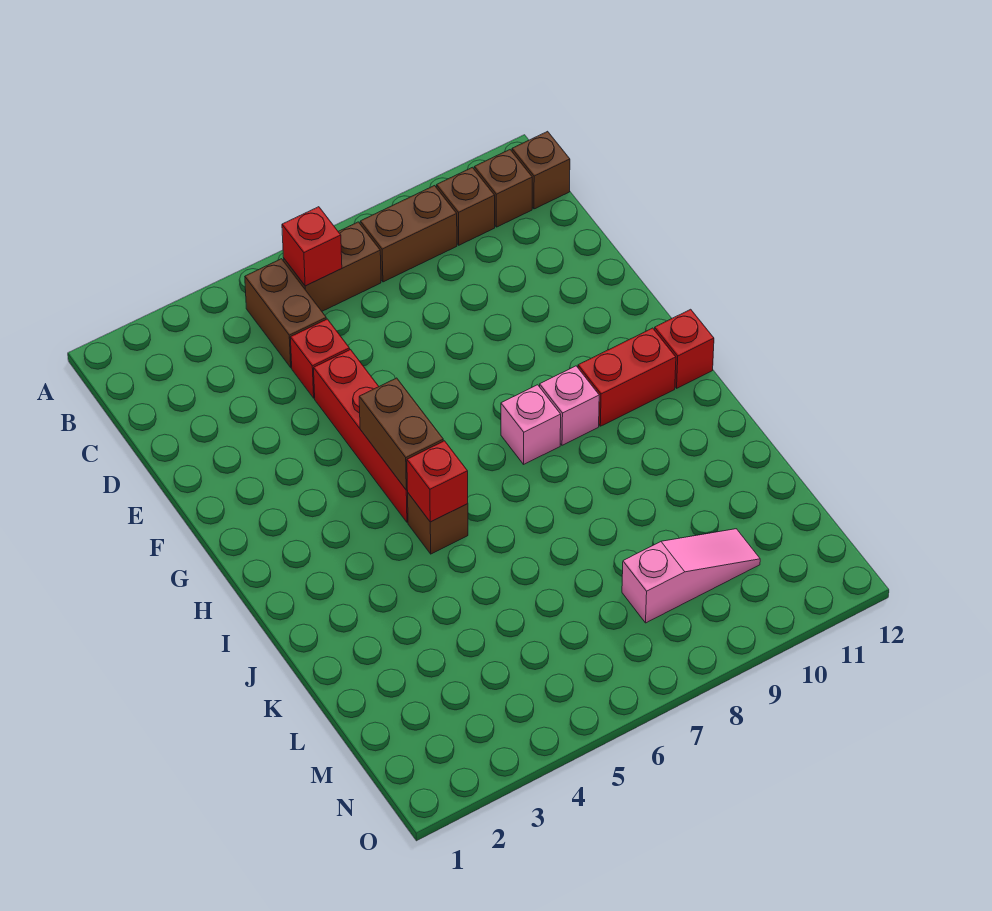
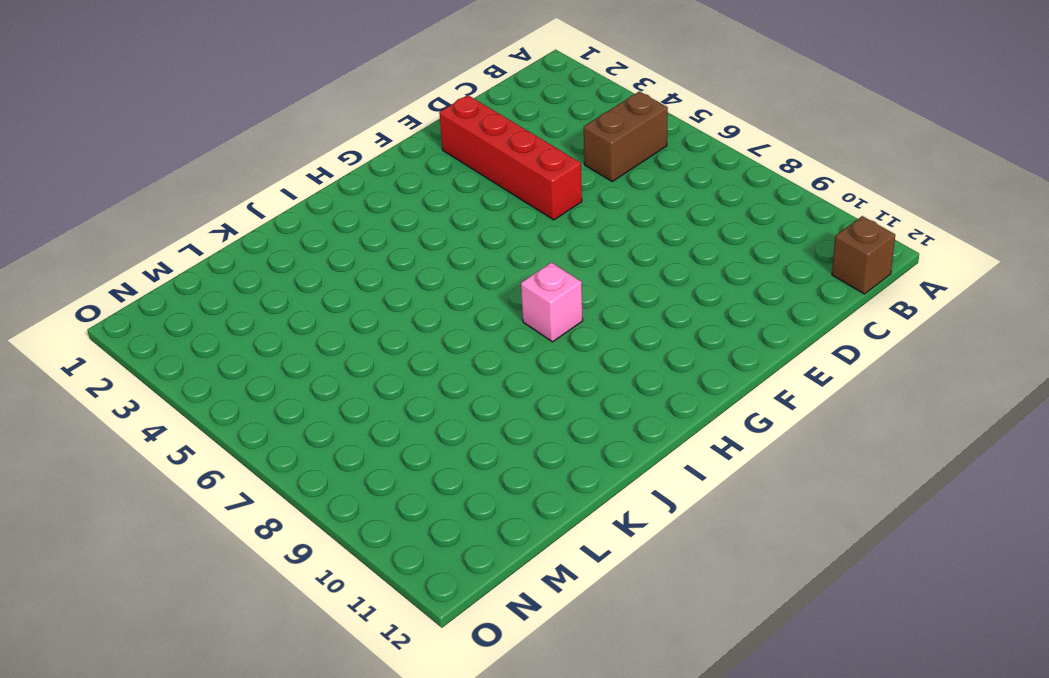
red 1x4 brick [439,95,582,220] -> red 1x4 brick turned to [314,350,408,522]
none -> brown 1x2 brick [284,222,381,311]
none -> brown 1x2 brick [360,186,457,282]
none -> brown 1x1 brick [437,167,495,245]

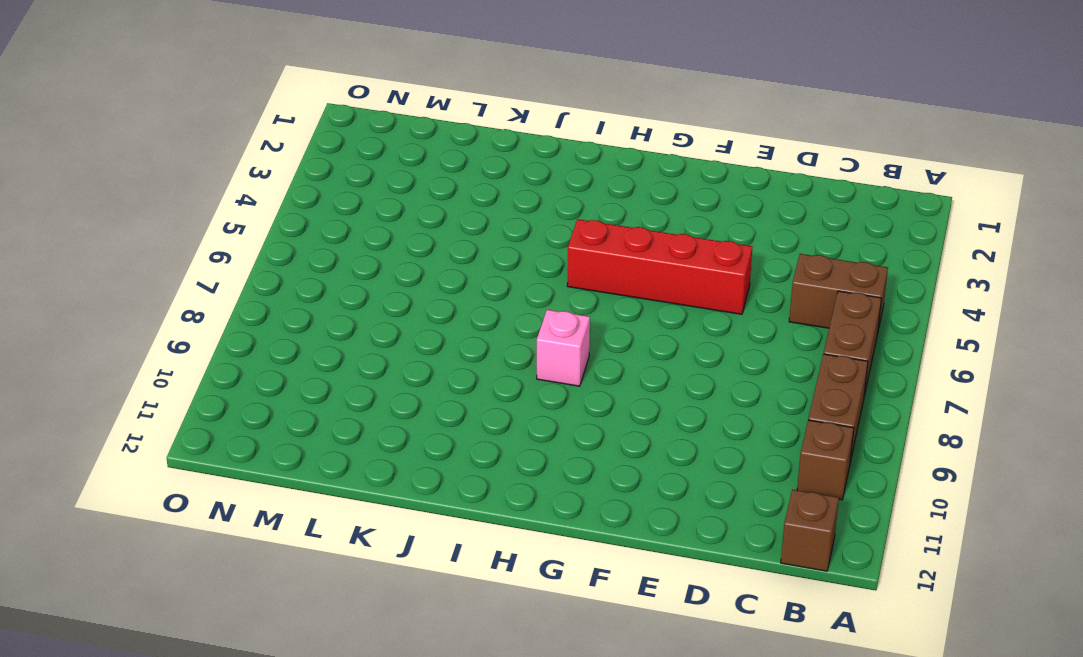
none -> brown 1x1 brick [474,150,532,227]
none -> red 1x1 brick [290,319,350,398]
none -> pink 1x1 brick [540,366,599,445]

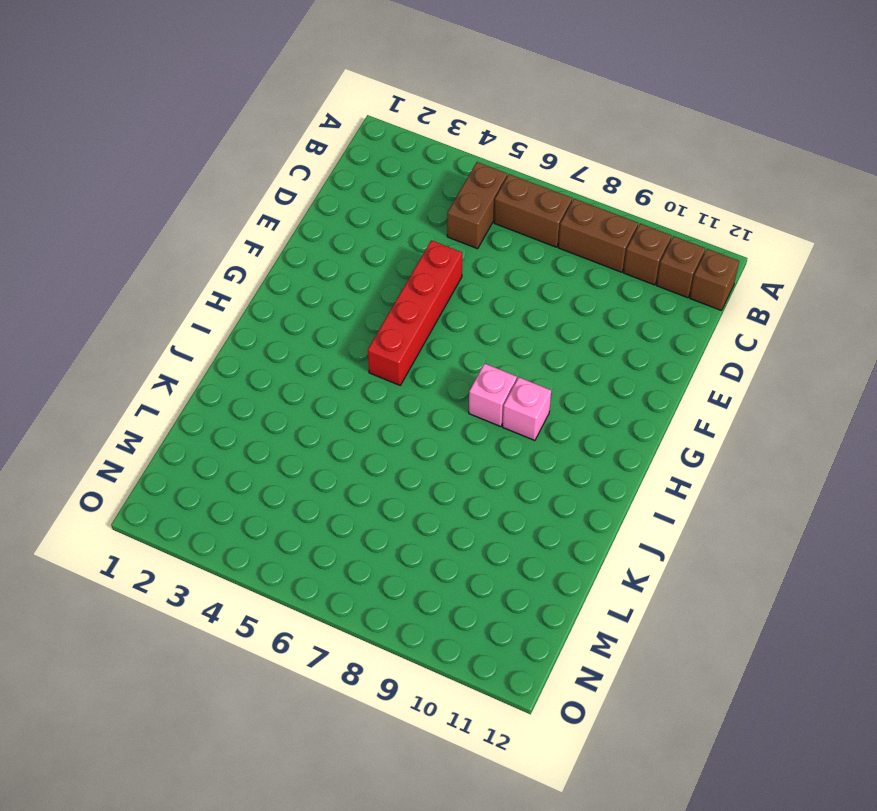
none -> red 1x1 brick [290,319,350,398]
none -> red 1x2 brick [578,328,676,426]
none -> red 1x1 brick [655,309,714,388]

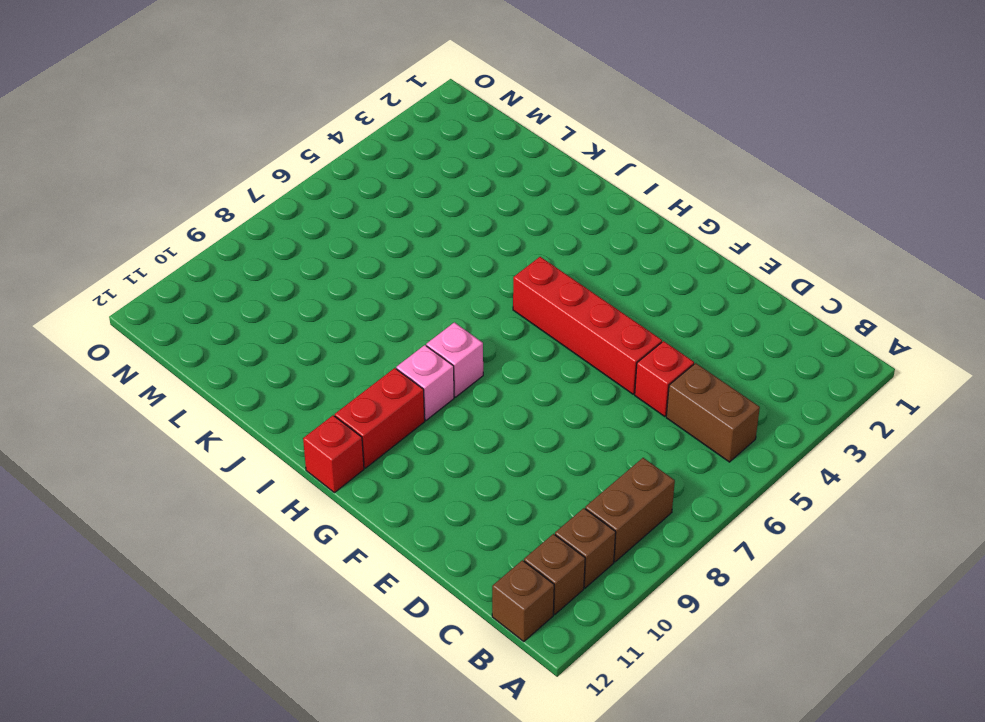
none -> brown 1x2 brick [284,222,381,311]
none -> brown 1x1 brick [408,493,468,554]
none -> pink 1x3 slope [622,529,760,623]

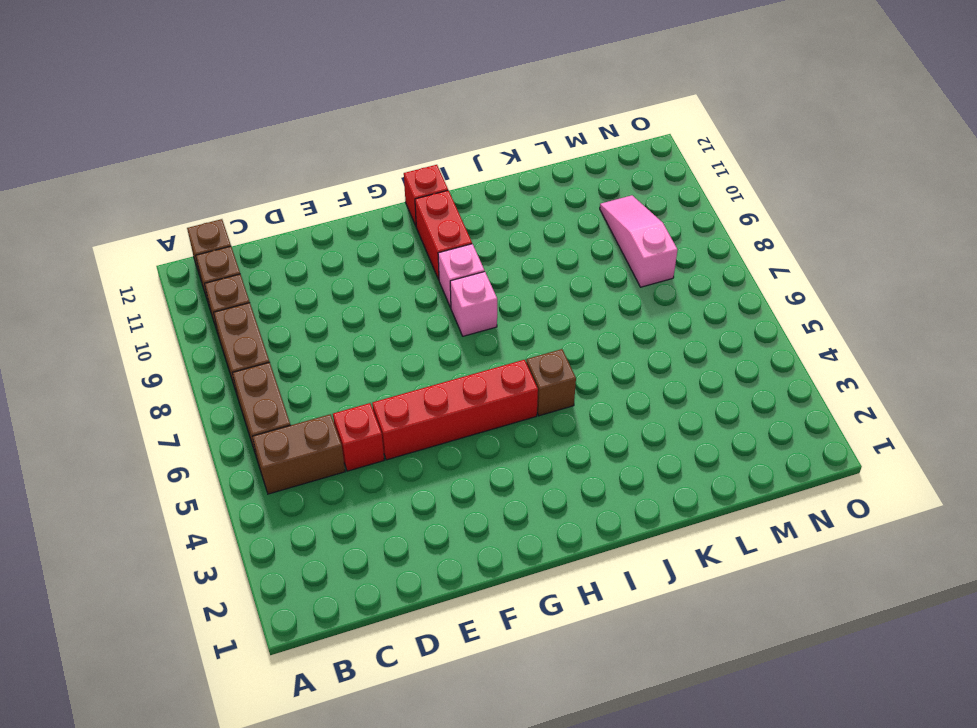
none -> red 1x1 brick [282,207,342,286]
none -> brown 1x2 brick [359,378,443,490]
none -> red 1x1 brick [407,441,468,522]

